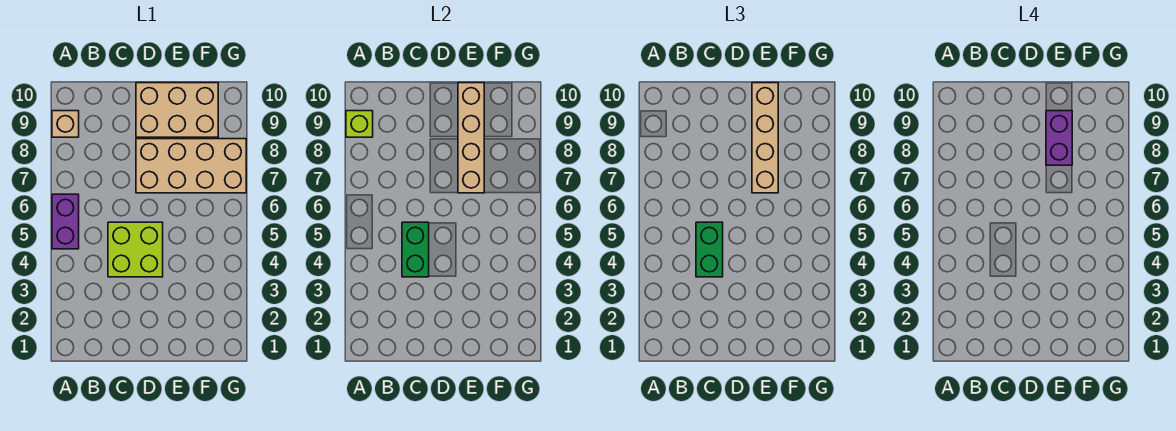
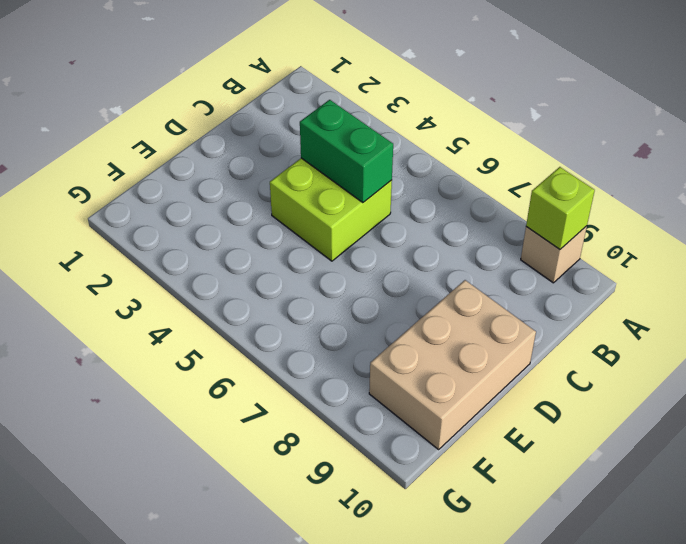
none -> purple 1x2 brick [52,194,79,249]
none -> tan 2x4 brick [136,139,246,193]

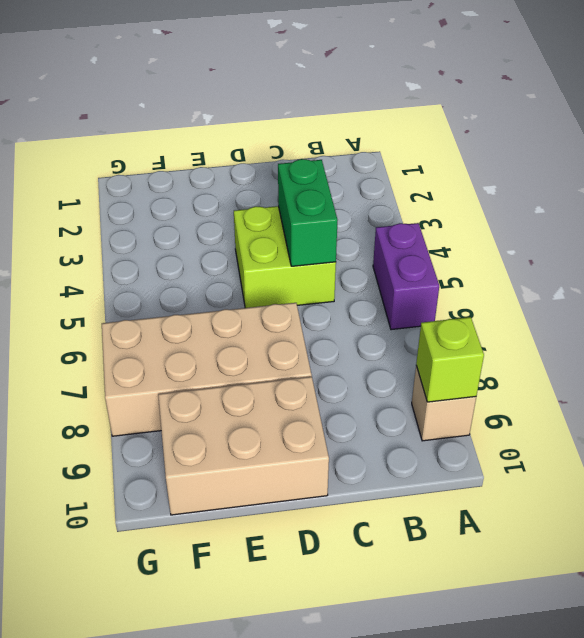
none -> tan 1x4 brick [458,83,484,193]
none -> green 1x2 brick [696,222,723,277]

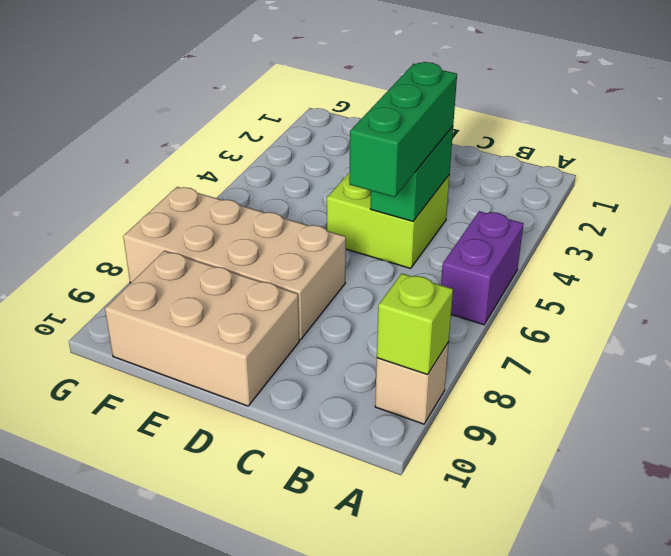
green 1x3 brick [349,62,457,197] -> green 1x2 brick [696,222,723,277]
none -> tan 1x4 brick [458,83,484,193]
none -> tan 1x4 brick [752,83,778,193]

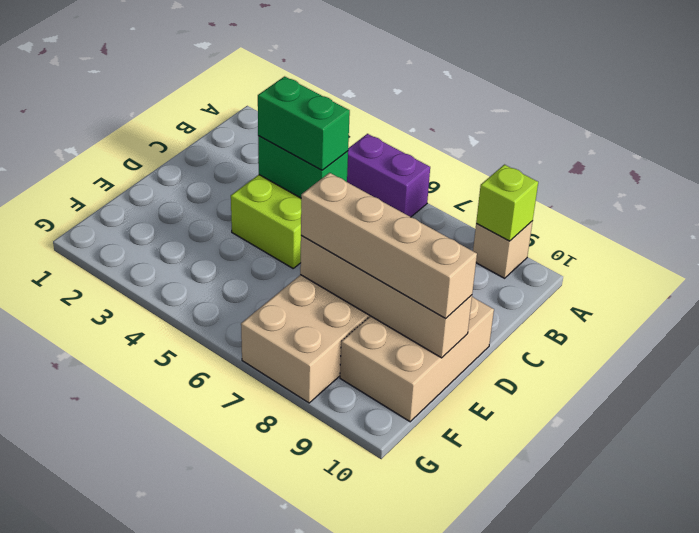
none -> purple 1x2 brick [1046,111,1072,165]

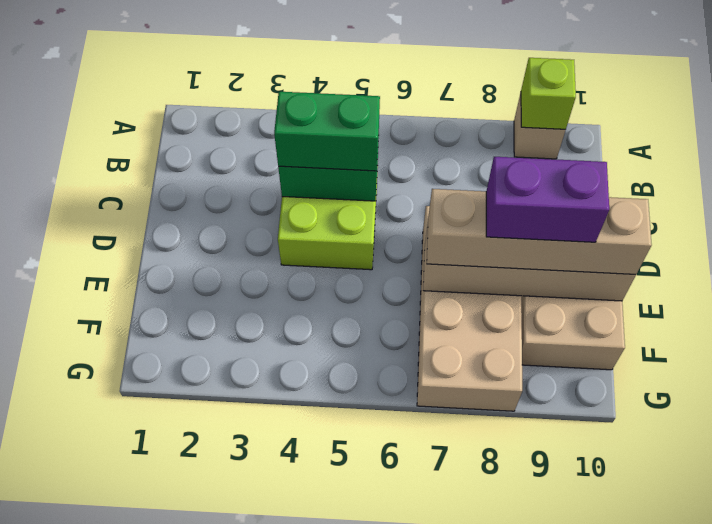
none -> purple 1x2 brick [52,194,79,249]

